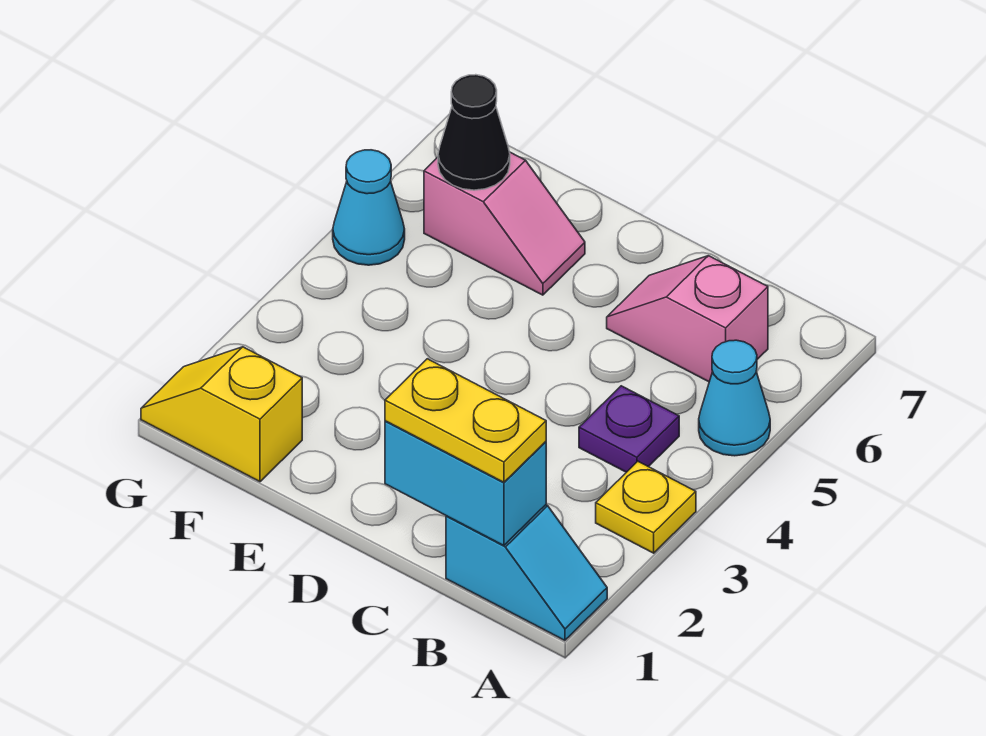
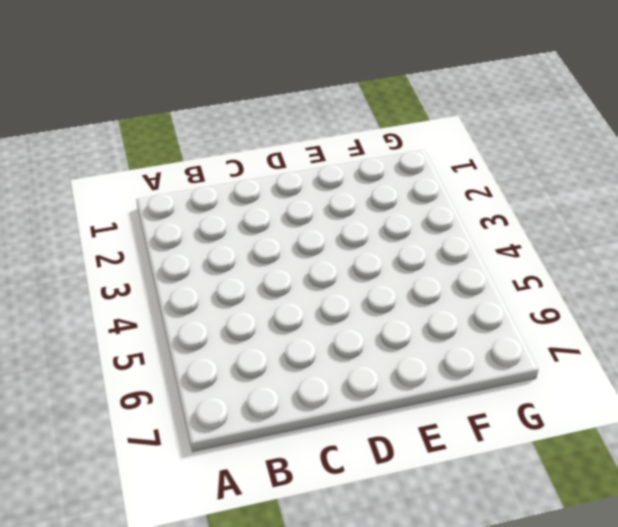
none -> cyan 1x2 slope [446,505,607,640]
none -> yellow 1x1 plate [596,461,696,553]

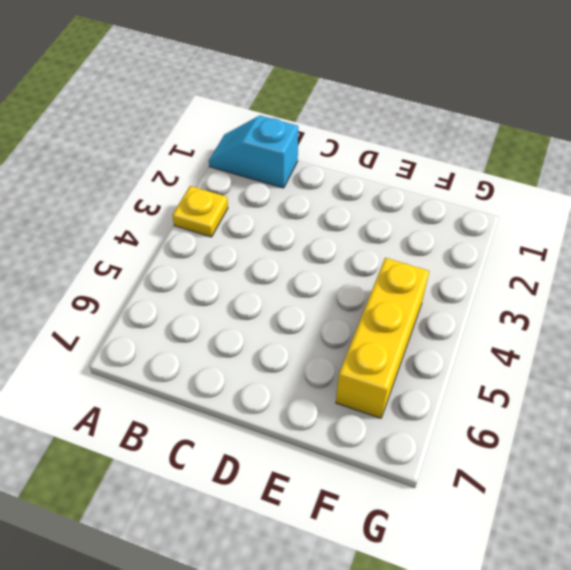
yellow 1x3 brick [336,258,429,418] -> pink 1x2 slope [424,152,585,295]
none -> cyan 1x1 cone [699,340,770,456]
none -> purple 1x1 plate [579,386,679,472]

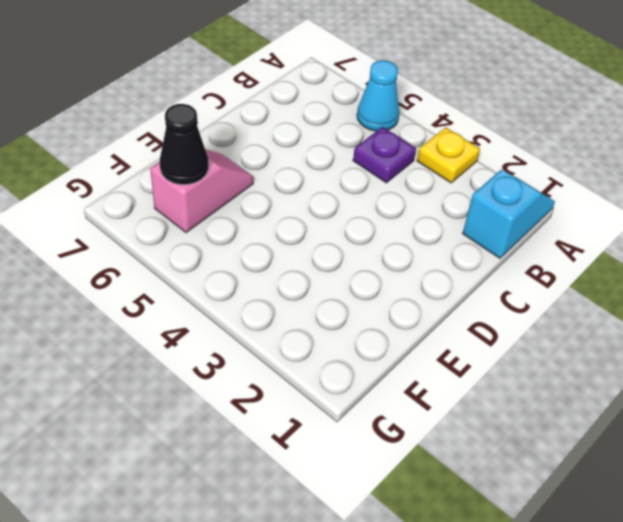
none -> pink 1x2 slope [607,256,768,382]
none -> yellow 1x2 slope [141,347,302,482]

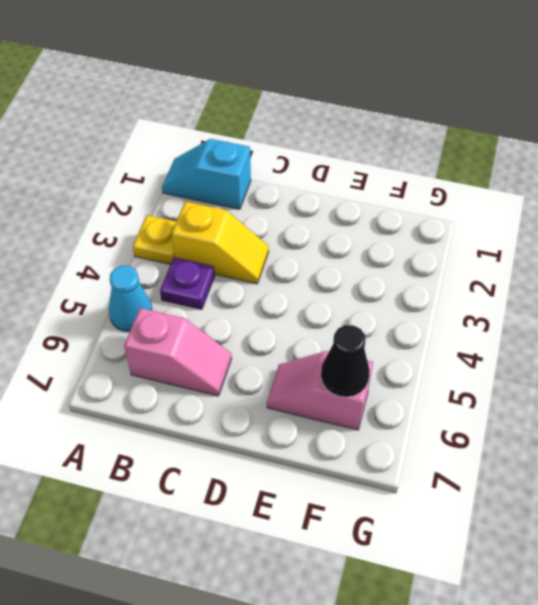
yellow 1x2 slope [171,201,269,284] -> yellow 1x2 slope moved to [141,347,302,482]
none -> cyan 1x1 cone [333,150,405,265]
none -> cyan 1x2 brick [385,421,546,546]

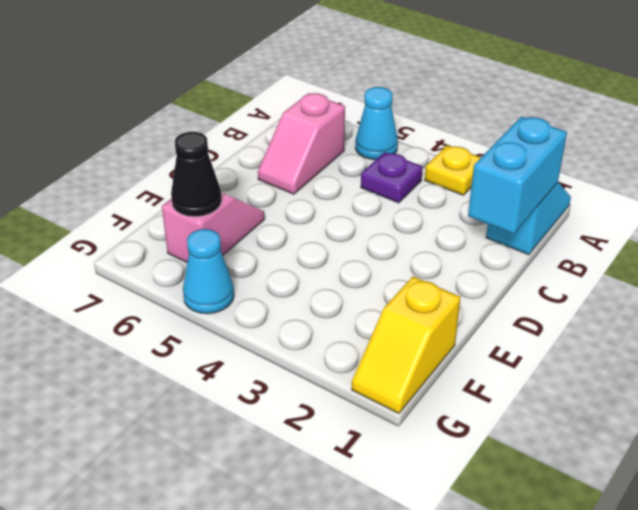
none -> yellow 1x2 plate [385,359,546,482]

